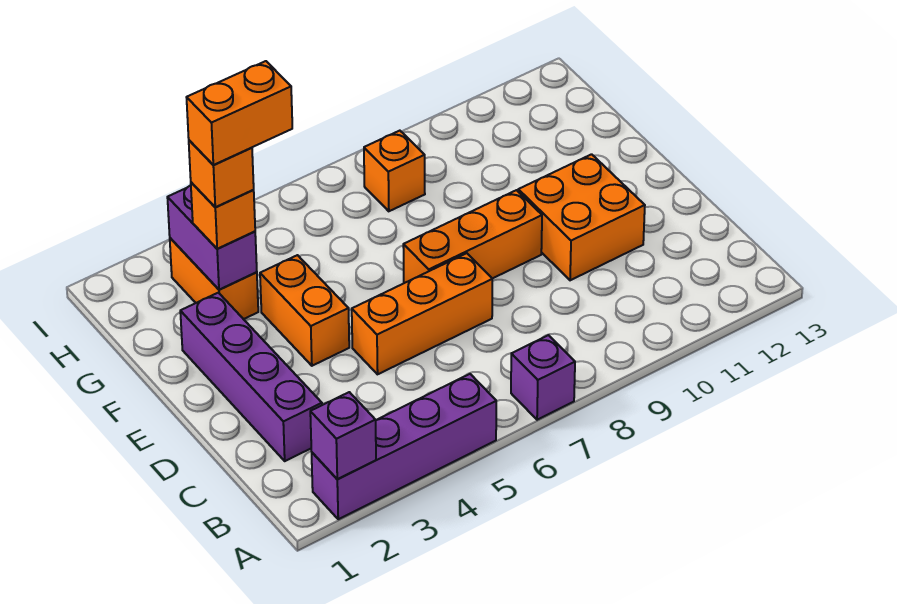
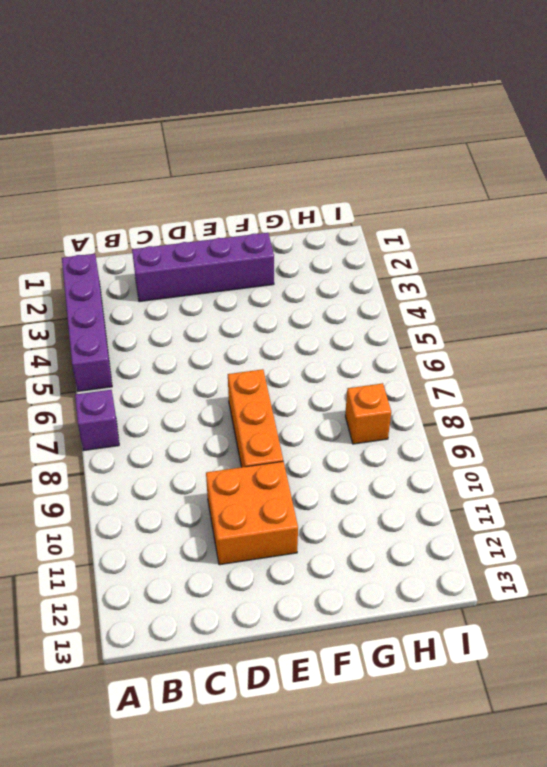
none -> orange 1x3 brick [352,253,492,374]
none -> orange 1x2 brick [260,255,349,366]
none -> orange 1x2 brick [170,238,258,319]

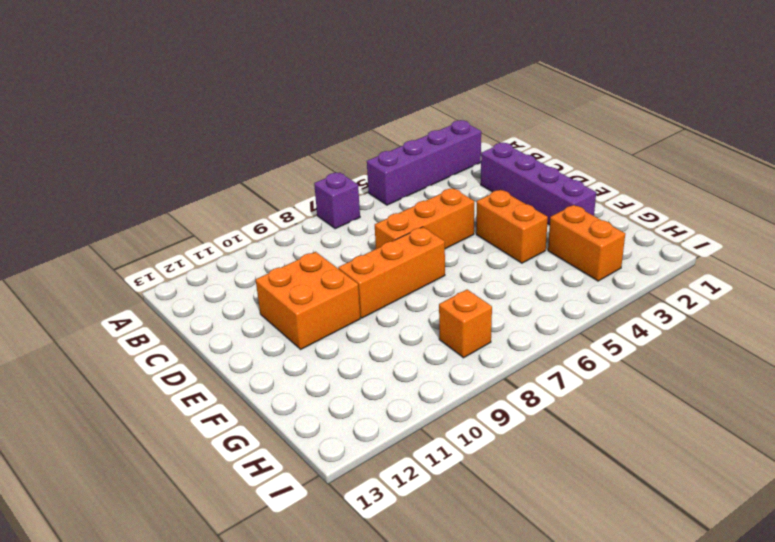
none -> purple 1x1 brick [310,392,376,479]
none -> purple 1x2 brick [167,185,257,290]
none -> orange 1x1 brick [191,182,255,249]

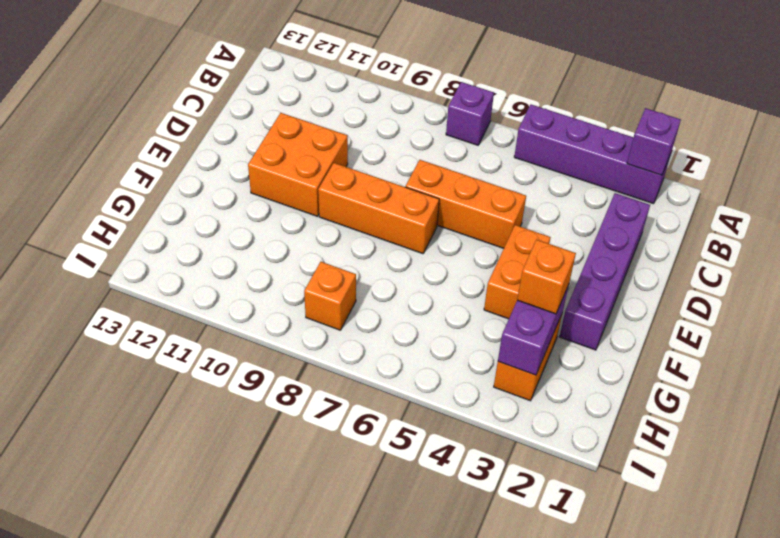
none -> orange 1x1 brick [189,140,254,207]
none -> orange 1x2 brick [186,61,292,165]

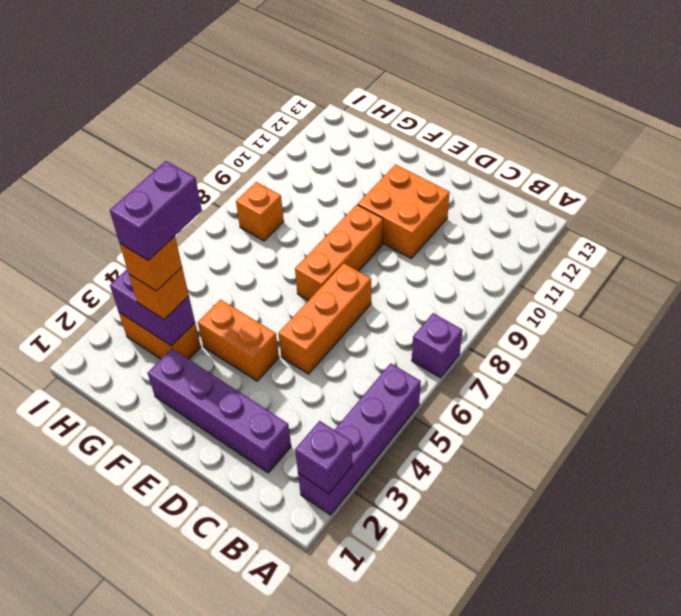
purple 1x2 brick [110,161,202,260] -> orange 1x2 brick [186,61,292,165]

